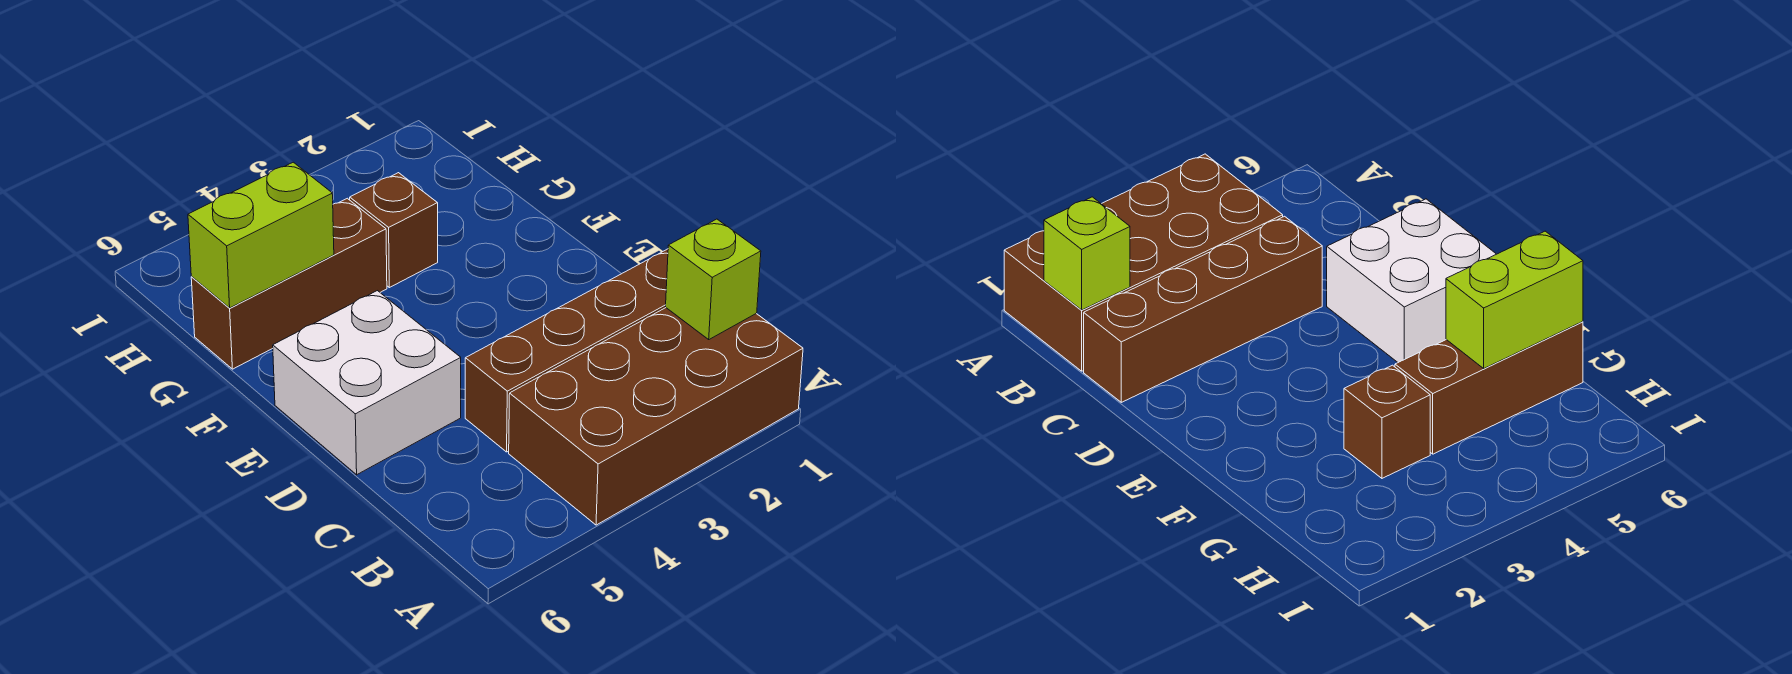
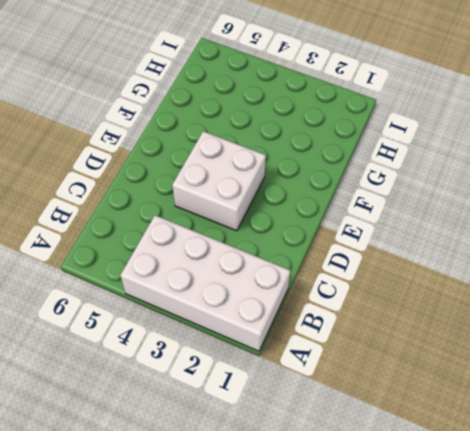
white 2x4 brick [120,215,290,351] -> brown 2x4 brick [509,308,803,525]
white 2x2 brick [172,131,266,231] -> white 2x2 brick moved to [273,291,461,475]
none -> brown 1x4 brick [465,249,668,452]
none -> brown 1x1 brick [350,173,438,288]

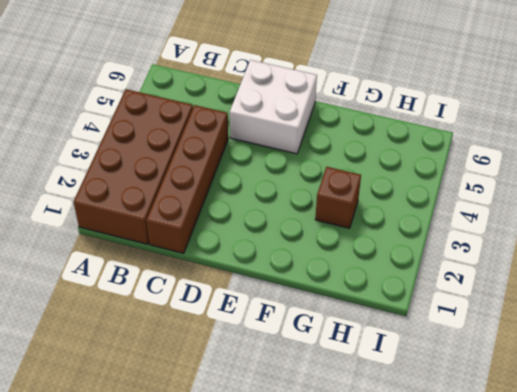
none -> brown 1x3 brick [191,198,387,369]
none -> lime 1x1 brick [666,219,761,339]

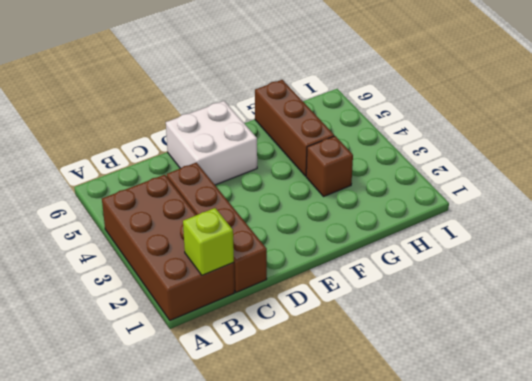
none -> lime 1x2 brick [188,162,334,308]

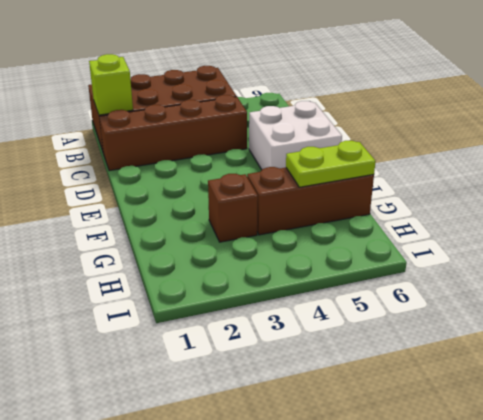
lime 1x2 plate [286,141,376,187] -> lime 1x2 brick [188,162,334,308]

